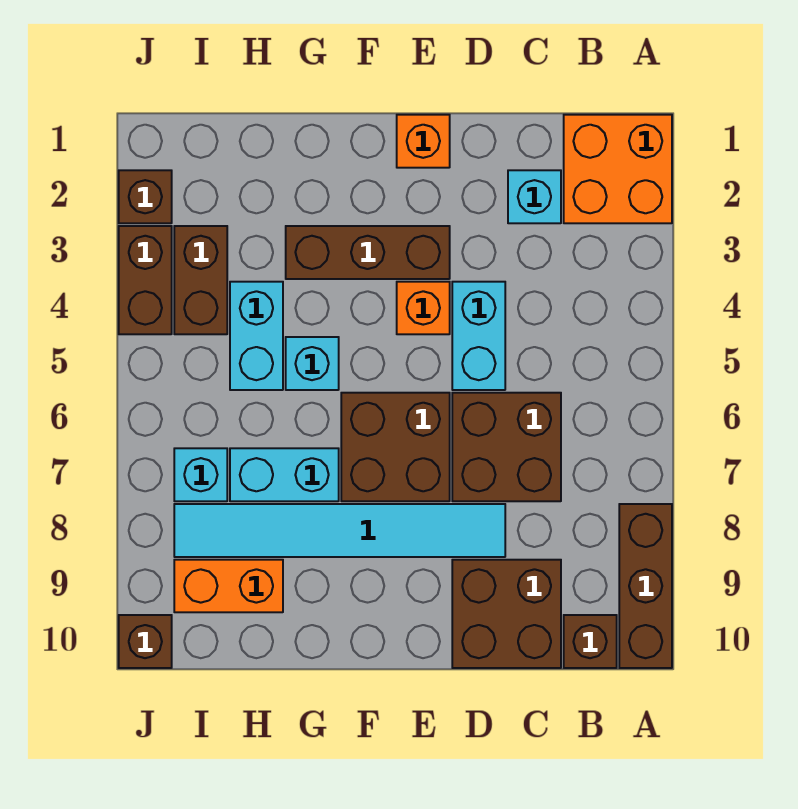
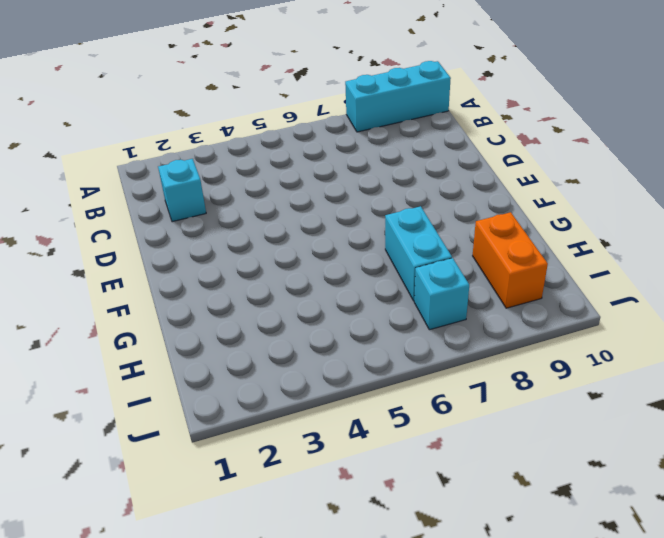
cyan 1x3 brick [345,61,451,132] -> brown 1x3 brick [619,504,672,668]
none -> orange 2x2 brick [564,115,672,223]
none -> brown 1x1 brick [564,615,617,668]
none -> brown 2x2 brick [452,393,561,501]

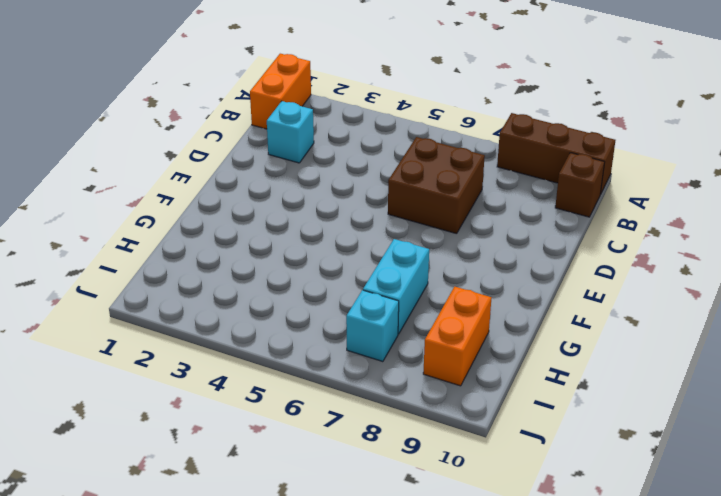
orange 1x2 brick [250,54,311,129] -> orange 2x2 brick [564,115,672,223]
none -> brown 2x2 brick [452,560,561,668]
none -> cyan 1x2 brick [452,282,505,390]
none -> cyan 1x6 tile [174,504,505,557]

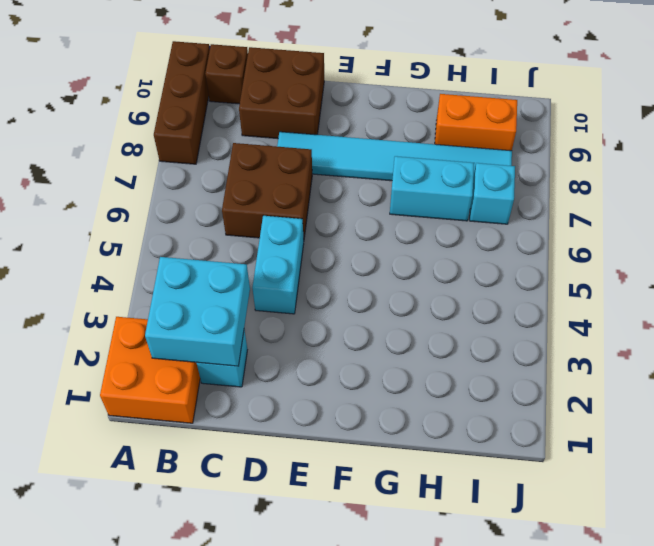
cyan 2x2 brick [145,257,250,366] -> none
none -> orange 1x1 brick [397,115,450,168]
none -> brown 1x3 brick [286,226,450,279]
none -> orange 1x1 brick [397,282,450,334]

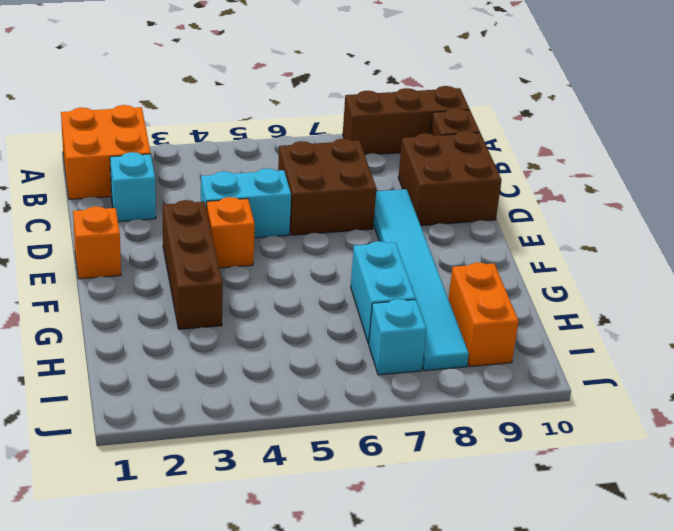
none -> brown 2x2 brick [341,393,450,501]
none -> cyan 1x1 brick [286,337,339,390]
none -> cyan 1x2 brick [230,282,283,390]

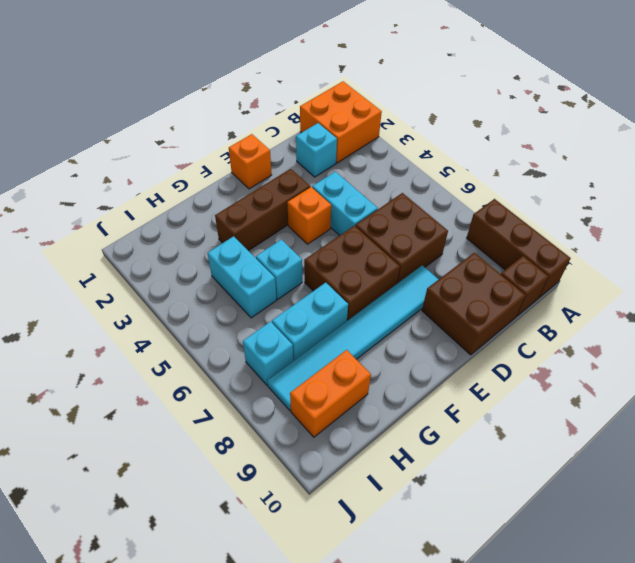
none -> brown 1x2 brick [174,226,227,334]
none -> brown 1x1 brick [119,170,172,223]
none -> brown 1x2 brick [119,226,172,334]

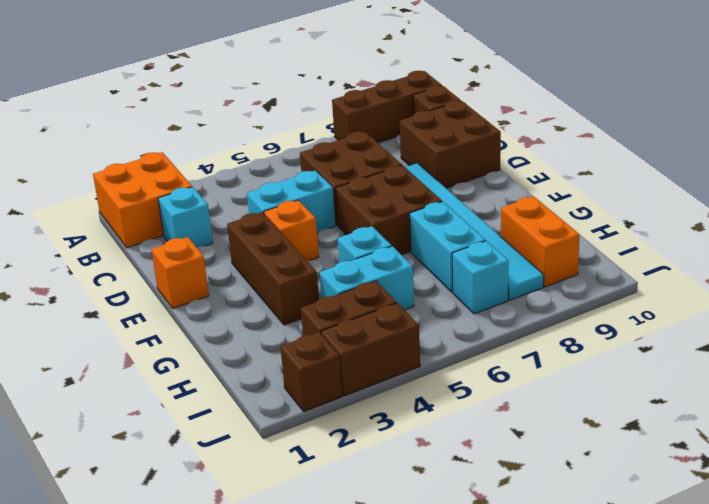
none -> brown 1x1 brick [119,615,172,668]

